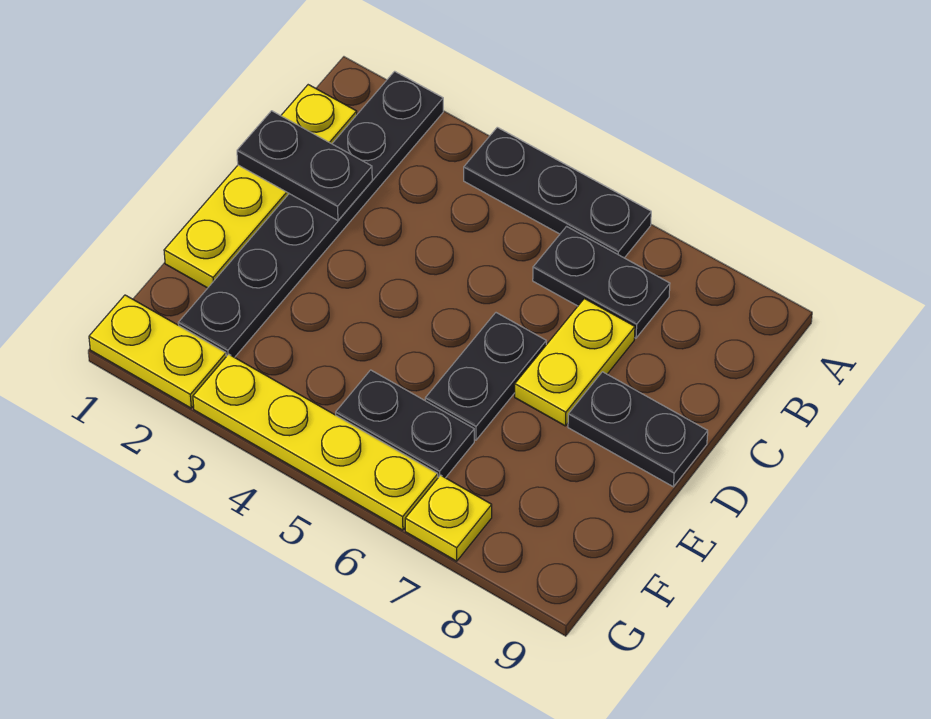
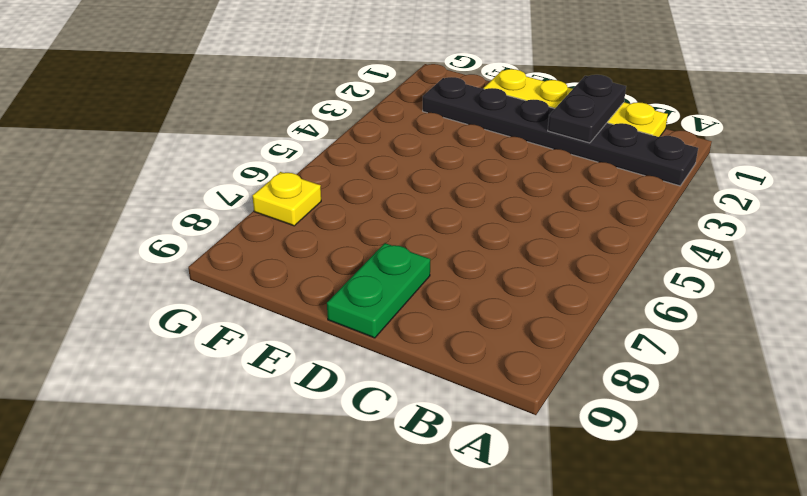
green 1x2 plate [327,243,430,338] -> black 1x2 plate [568,372,708,487]
none -> black 1x3 plate [464,127,651,258]
none -> black 1x2 plate [533,226,670,338]
none -> yellow 1x2 plate [515,298,635,426]

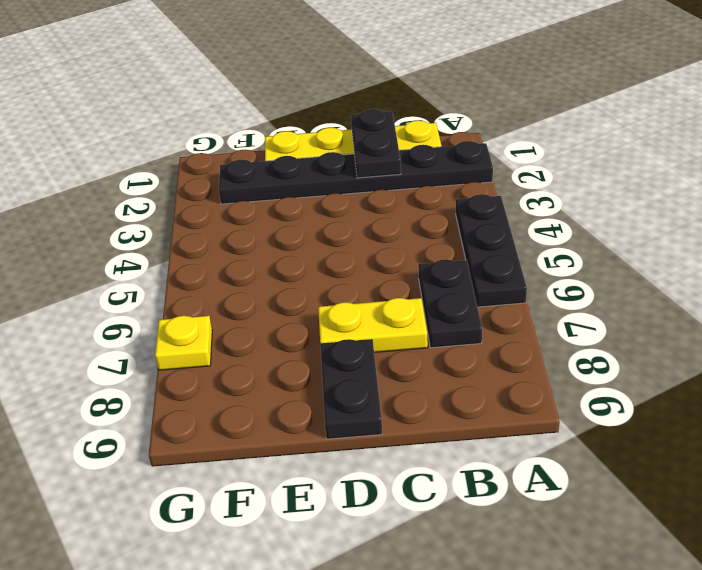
none -> black 1x2 plate [425,313,546,440]
none -> black 1x2 plate [336,370,474,478]
none -> yellow 1x2 plate [89,295,226,408]

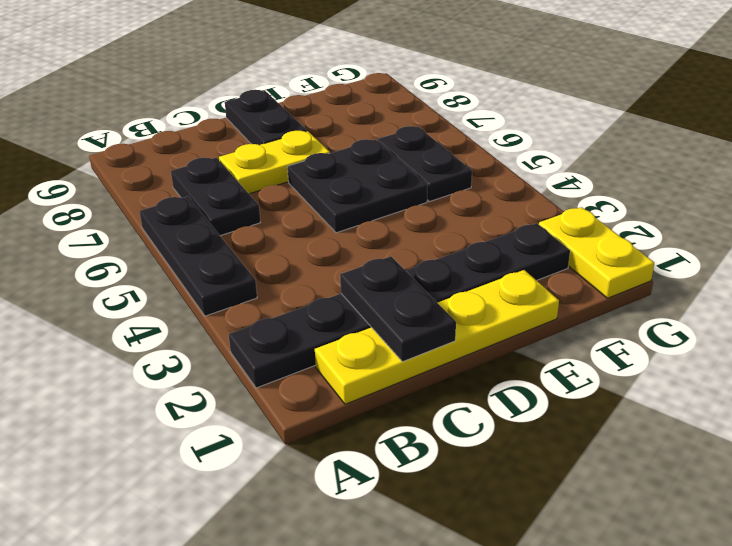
black 2x2 plate [287,139,427,233] -> black 1x2 plate [425,313,546,440]
none -> yellow 1x4 plate [193,354,438,530]
none -> yellow 1x1 plate [405,475,492,561]

